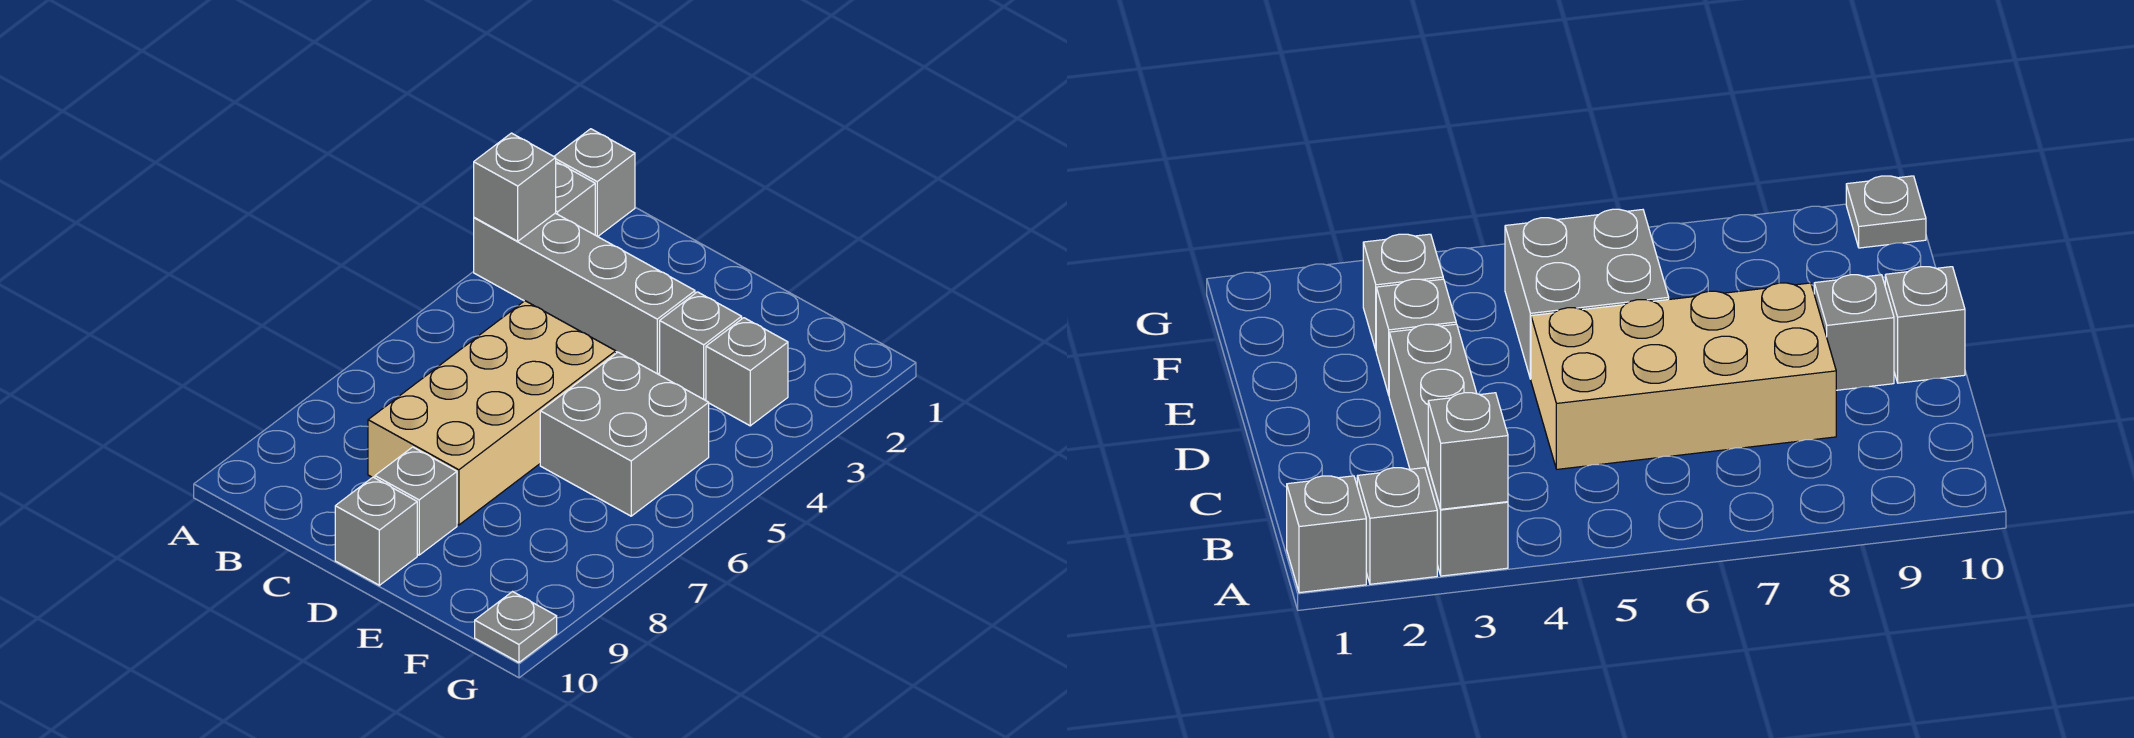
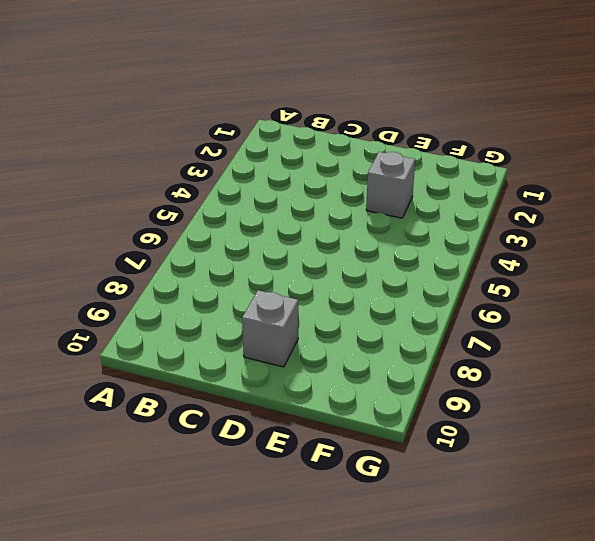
none -> grey 1x1 brick [554,129,635,237]
none -> grey 1x1 brick [556,162,595,235]

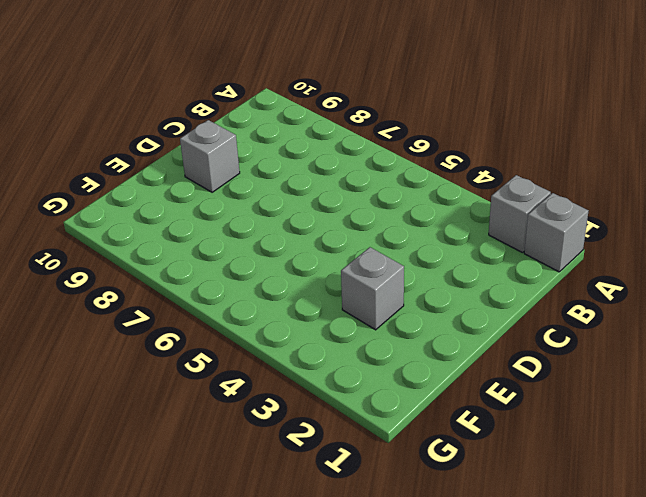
none -> grey 1x4 brick [474,213,695,374]
none -> tan 2x4 brick [368,301,616,525]

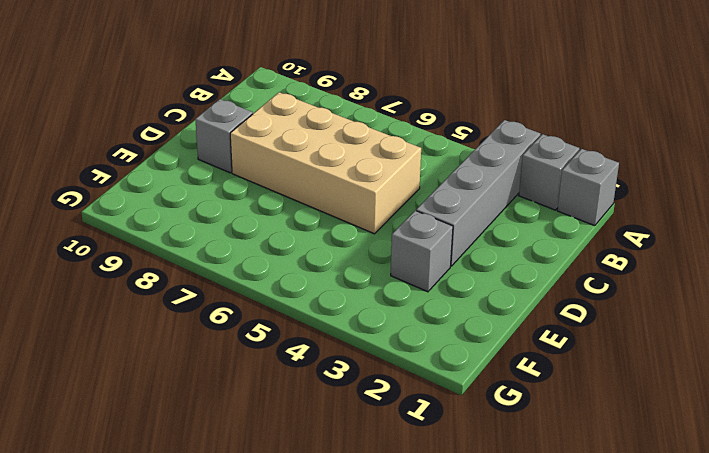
none -> grey 1x1 brick [335,477,417,585]
none -> grey 2x2 brick [540,352,709,516]

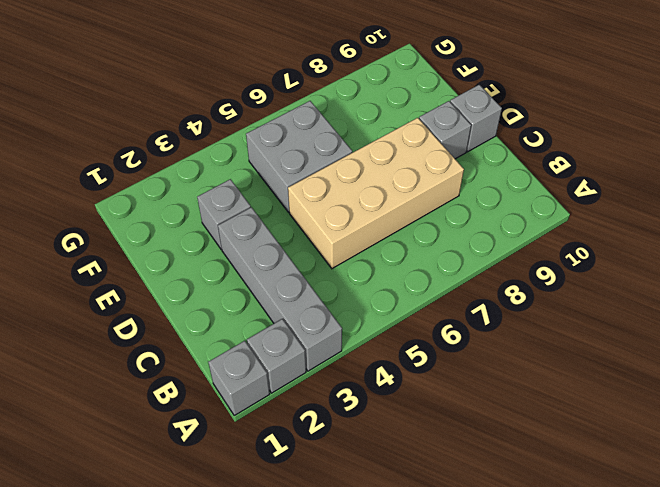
none -> grey 1x1 brick [706,318,788,426]
none -> grey 1x1 plate [475,592,557,662]

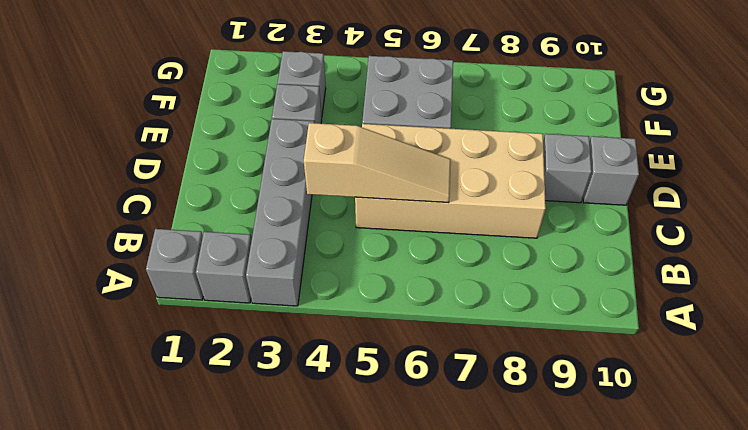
tan 1x3 slope [304,123,451,203] -> none
none -> grey 1x1 plate [475,592,557,662]
none -> grey 1x1 brick [474,133,556,241]

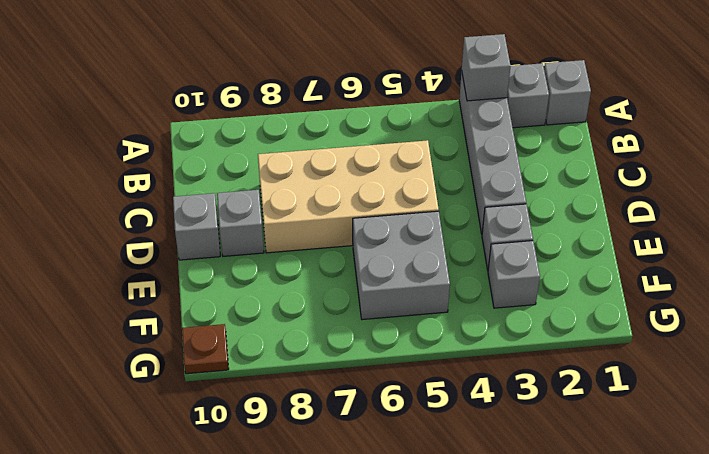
brown 1x1 plate [182,324,229,374] -> grey 1x1 plate [475,592,557,662]

